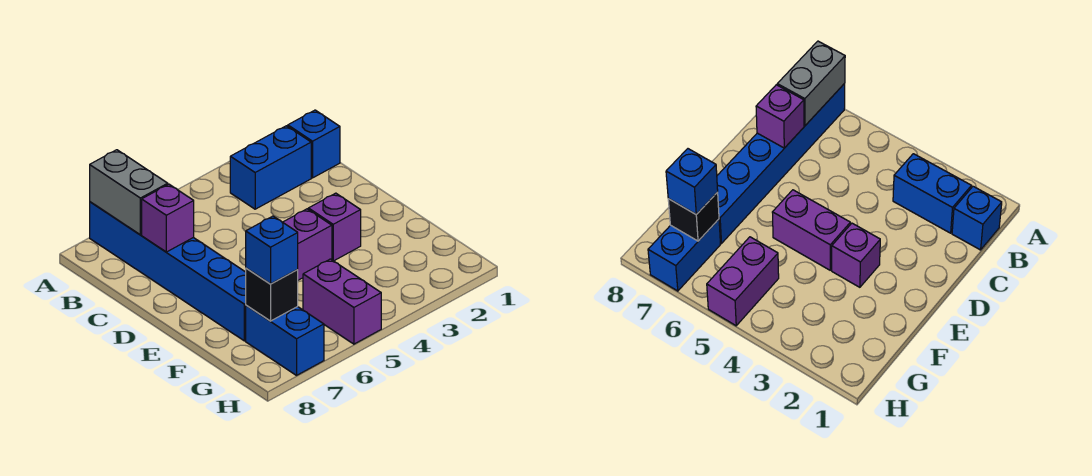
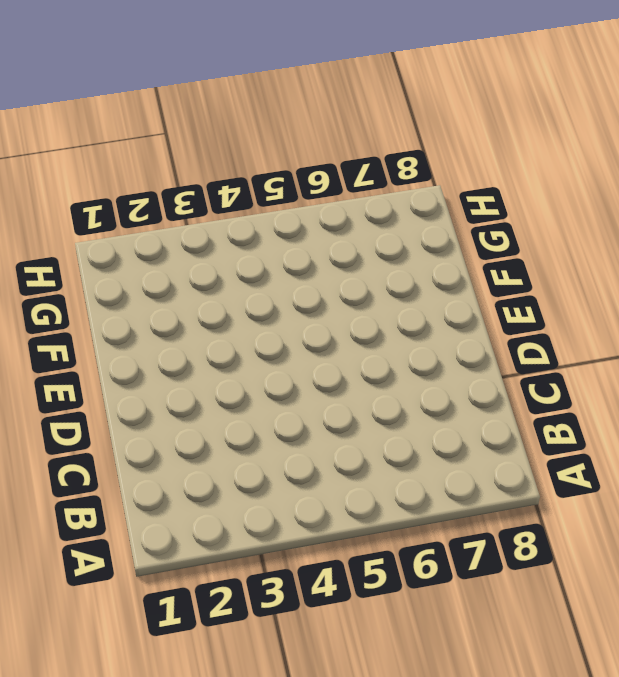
none -> blue 1x6 brick [90,202,246,341]
none -> blue 1x1 brick [288,110,340,178]

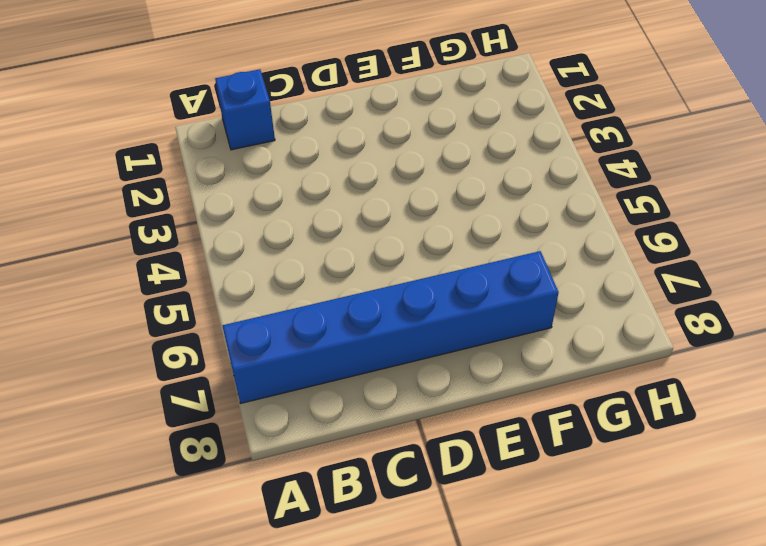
none -> blue 1x2 brick [230,126,311,209]
none -> purple 1x1 brick [308,193,361,261]

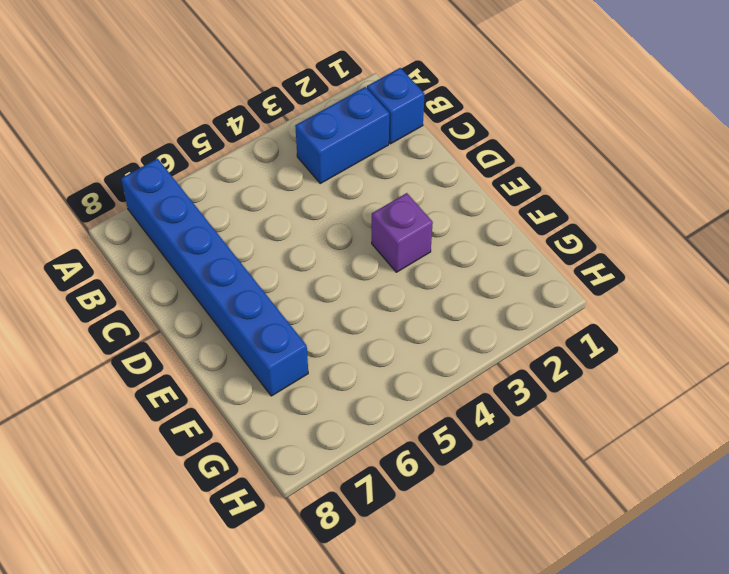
none -> purple 1x2 brick [283,209,332,280]
none -> purple 1x2 brick [303,259,381,344]

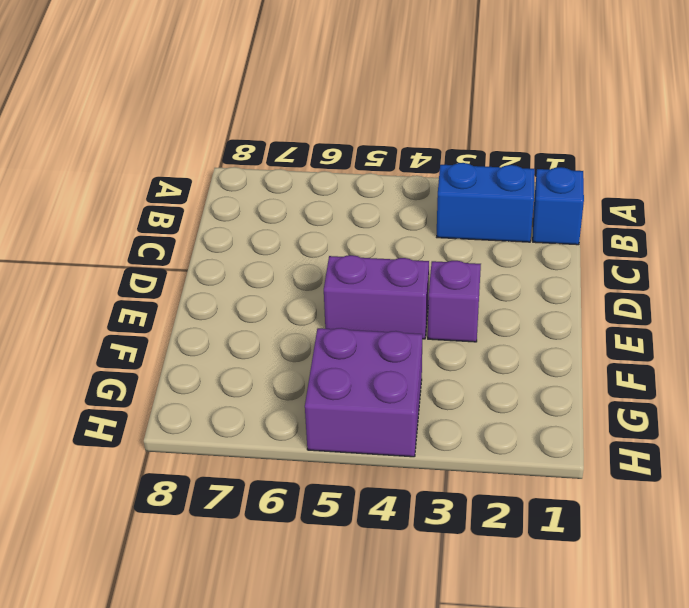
purple 2x2 brick [305,328,423,457] -> purple 1x2 brick [303,259,381,344]
none -> blue 1x6 brick [90,202,246,341]
none -> blue 1x2 brick [246,305,324,375]

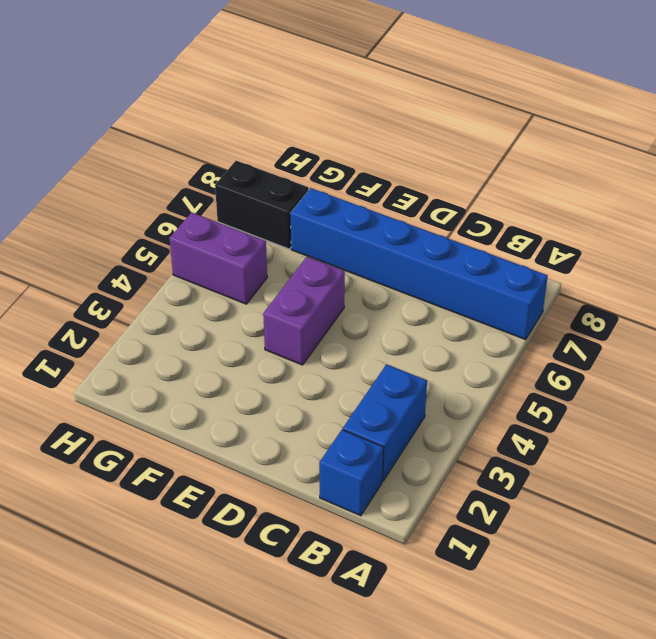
black 1x2 brick [215,161,309,249] -> blue 1x2 brick [246,305,324,375]
none -> purple 1x1 brick [308,193,361,261]
none -> grey 1x2 brick [90,150,168,235]

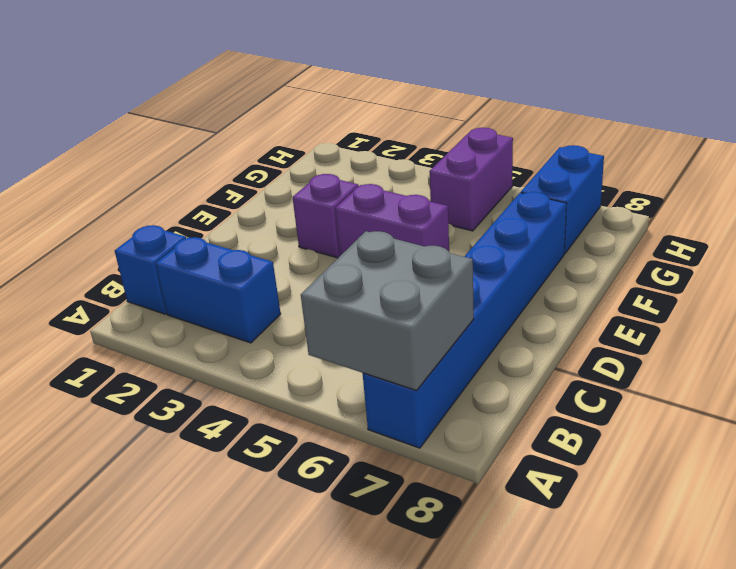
grey 2x2 brick [301,231,474,391] -> grey 1x2 brick [90,150,168,235]
none -> purple 1x1 brick [142,184,194,252]
none -> black 1x1 brick [246,268,298,321]

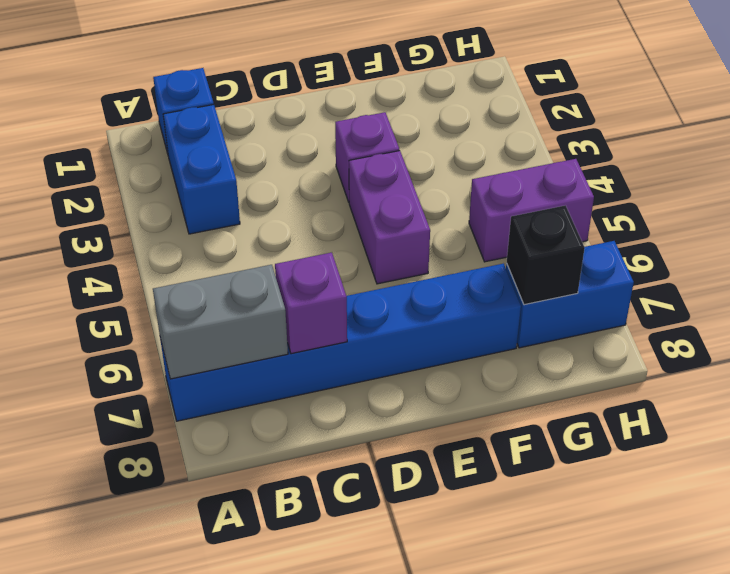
none -> blue 1x1 brick [246,216,298,284]

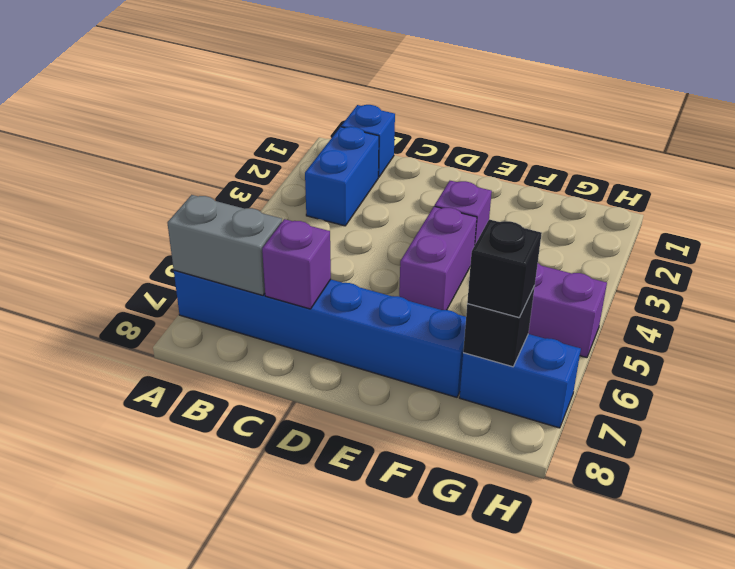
black 1x1 brick [467,219,542,318] -> blue 1x1 brick [246,216,298,284]

